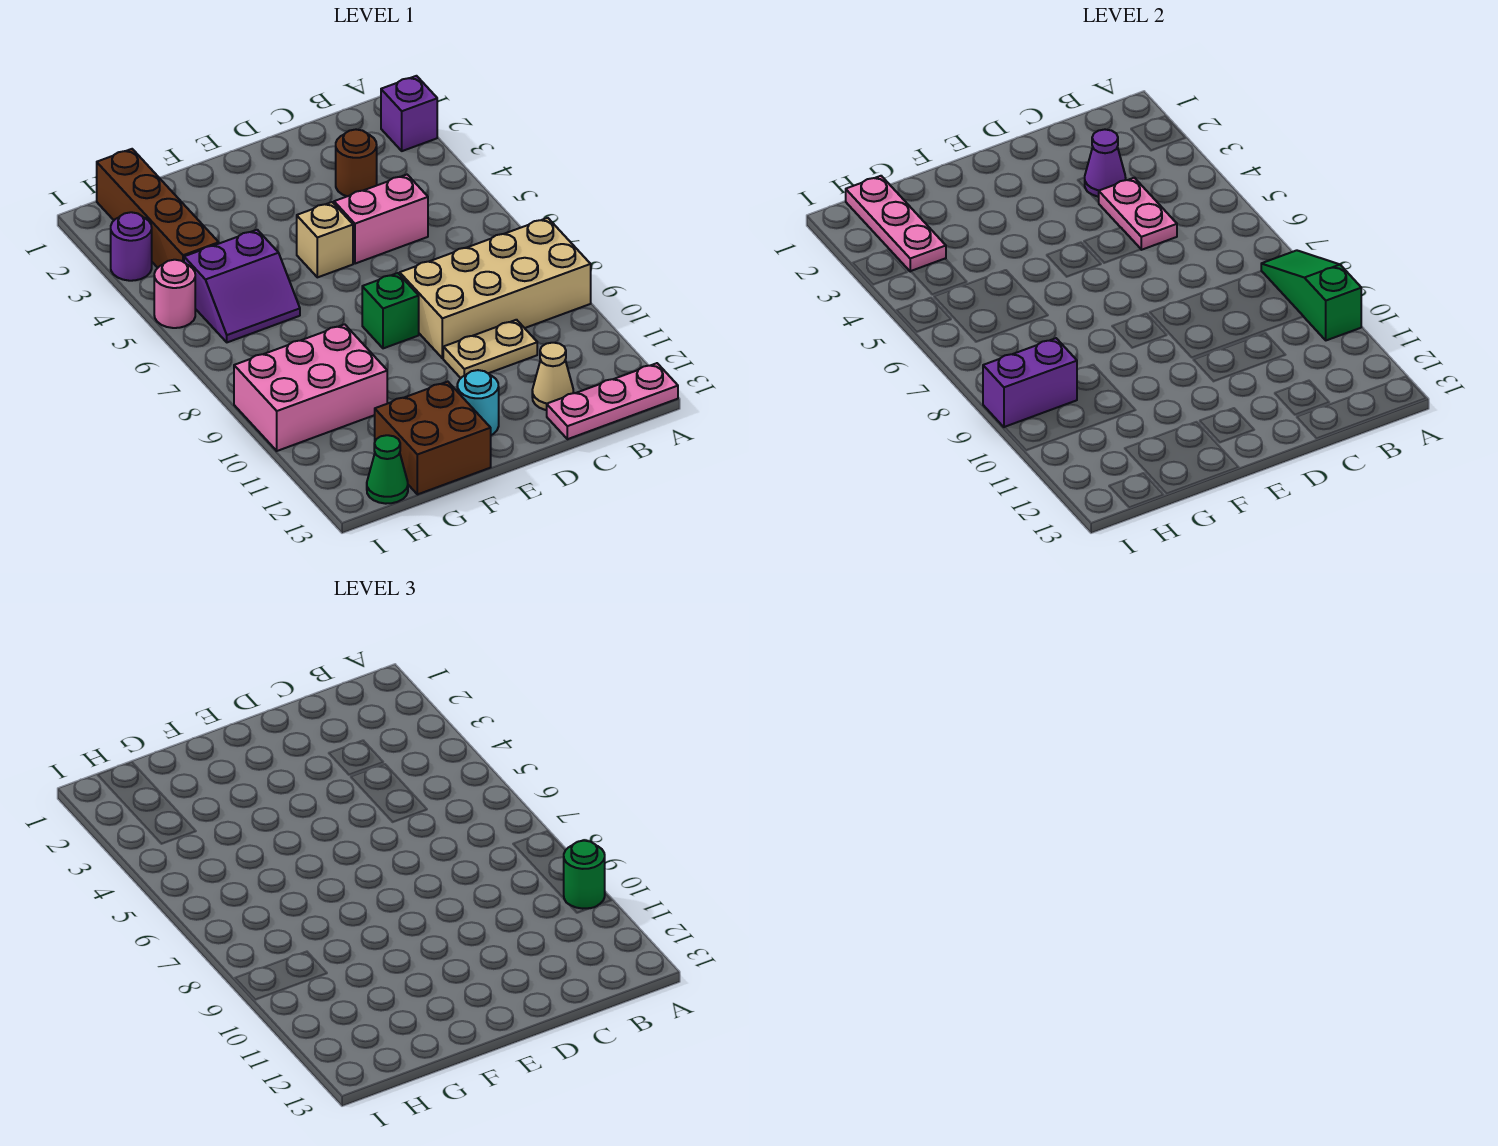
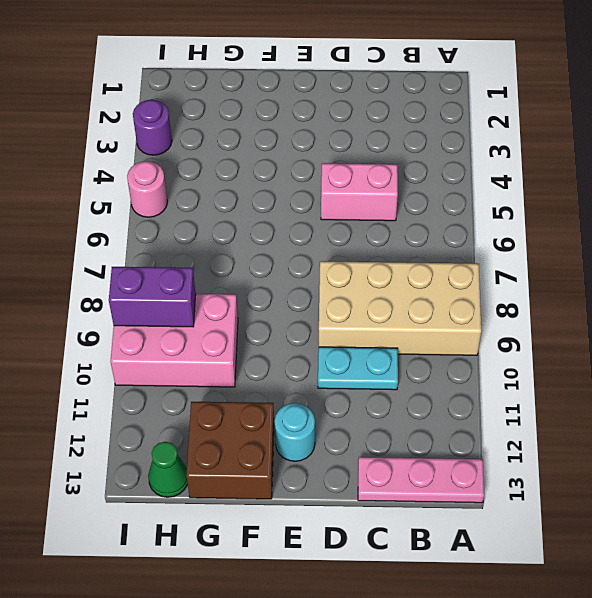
cyan 1x2 plate [318,347,398,390] -> tan 1x2 plate [443,320,537,378]
none -> purple 1x1 brick [381,76,437,151]
none -> brown 1x1 round brick [336,130,377,196]
none -> tan 1x1 cone [532,343,573,410]

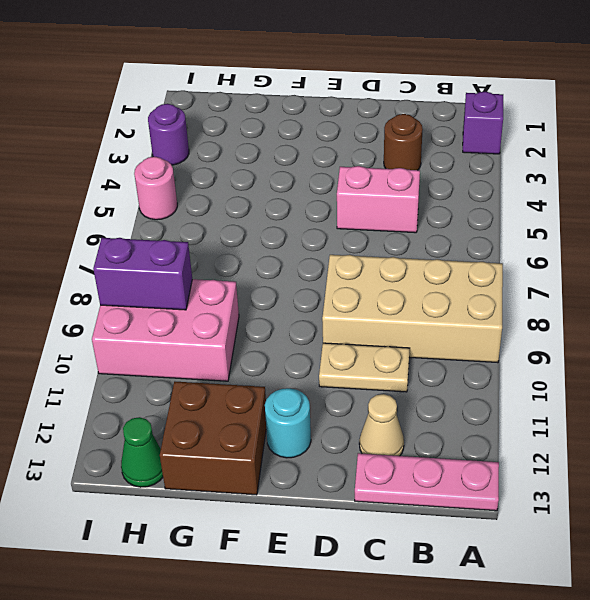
none -> tan 1x1 brick [297,202,353,277]
none -> green 1x1 brick [362,273,419,348]
none -> purple 2x2 slope [184,230,300,342]

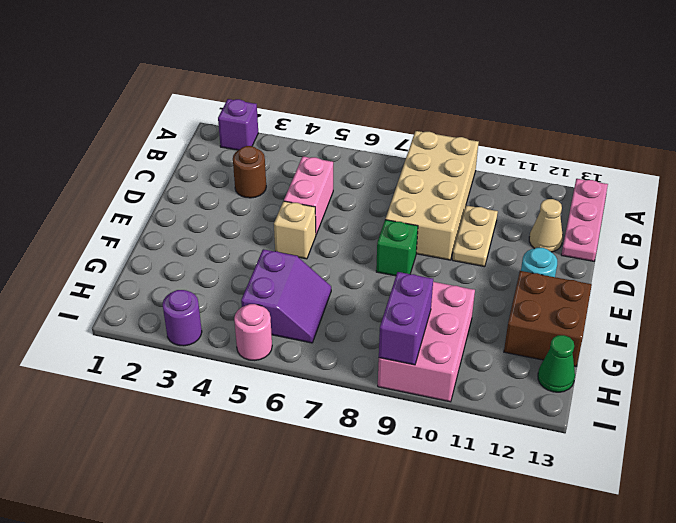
none -> brown 1x4 brick [97,149,219,268]
none -> green 1x3 slope [1261,250,1361,340]
none -> purple 1x1 cone [1085,130,1126,197]

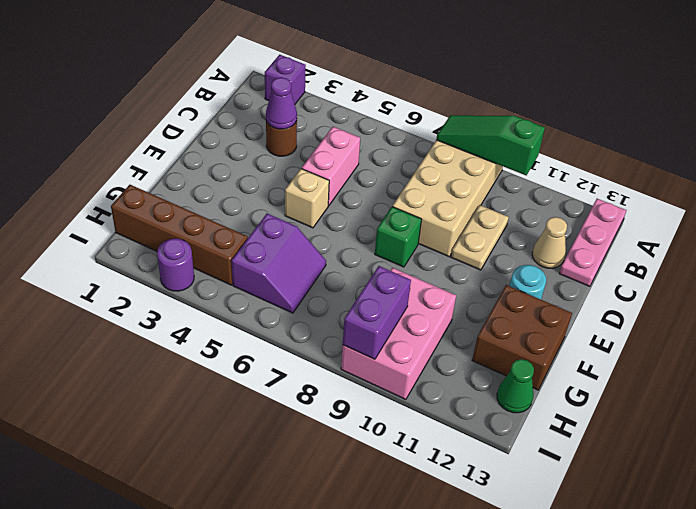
none -> pink 1x1 round brick [154,260,195,328]
none -> pink 1x2 plate [1098,178,1177,250]
none -> pink 1x3 plate [846,176,946,271]

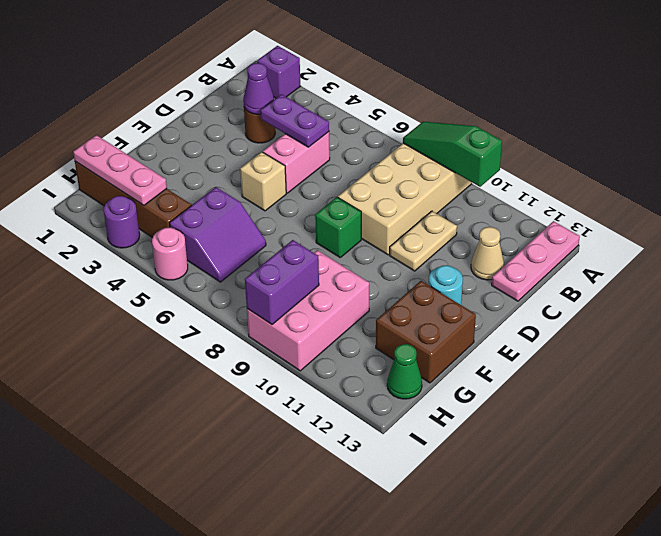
purple 1x2 plate [260,94,329,147] -> pink 1x2 plate [1098,178,1177,250]
none -> green 1x1 round brick [564,841,605,909]

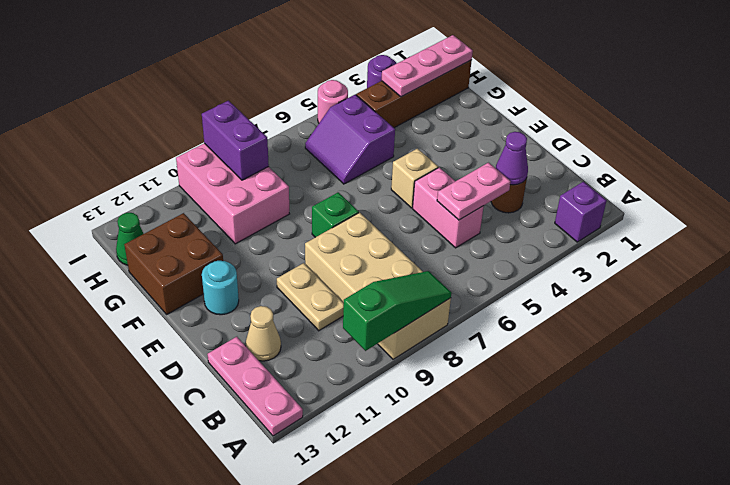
none -> green 1x1 round brick [564,841,605,909]

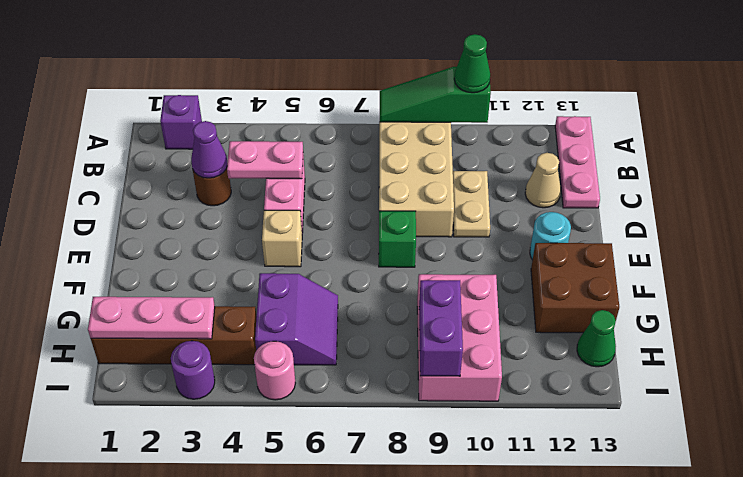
green 1x1 cone [454,34,490,93] -> green 1x1 round brick [564,841,605,909]

